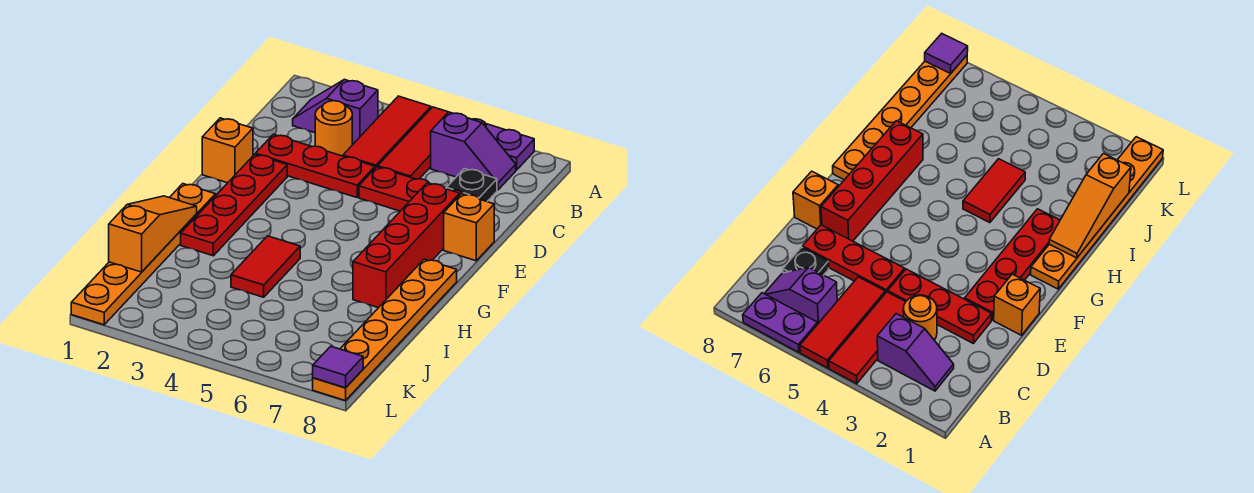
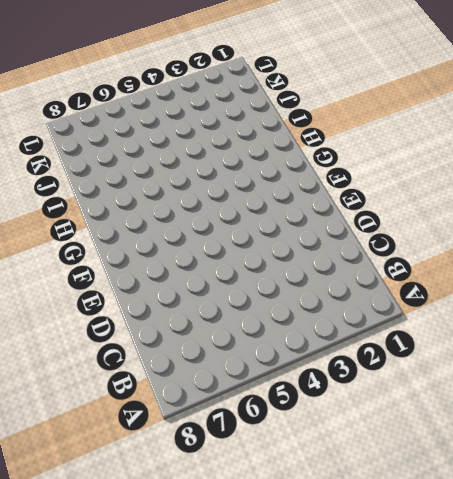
none -> red 1x3 tile [343,96,431,168]
none -> red 1x3 tile [378,107,448,179]
none -> purple 1x2 plate [472,119,534,170]

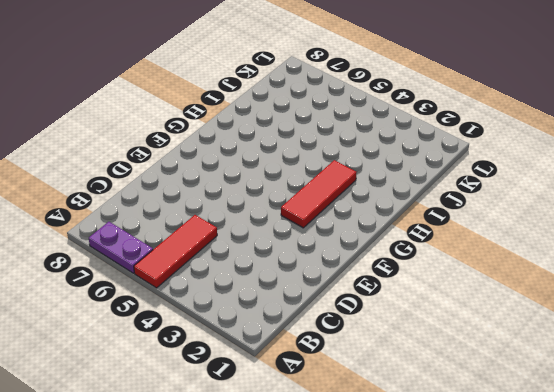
red 1x3 tile [281,160,357,228] -> red 1x3 tile moved to [343,96,431,168]
none -> purple 1x2 slope [293,79,378,145]
none -> purple 1x2 slope [431,112,516,190]
none -> orange 1x1 round brick [315,101,352,156]

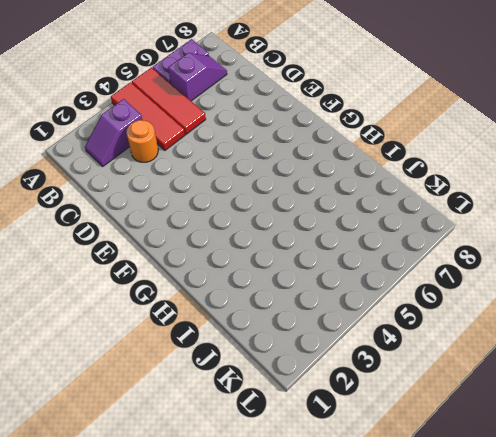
none -> black 1x1 plate [446,169,497,202]
none -> red 1x3 plate [255,134,375,197]
none -> red 1x3 plate [359,167,465,211]

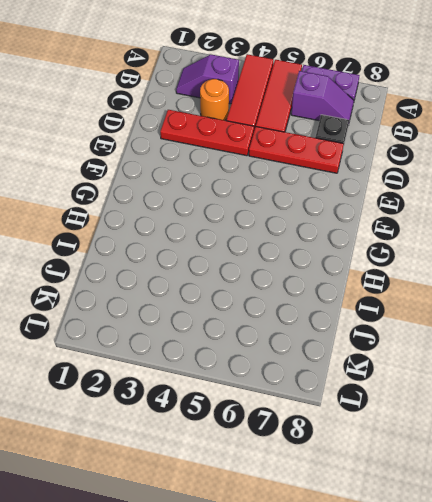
none -> orange 1x1 brick [202,118,253,183]
none -> red 1x4 plate [181,154,287,256]
none -> red 1x4 brick [353,183,460,308]

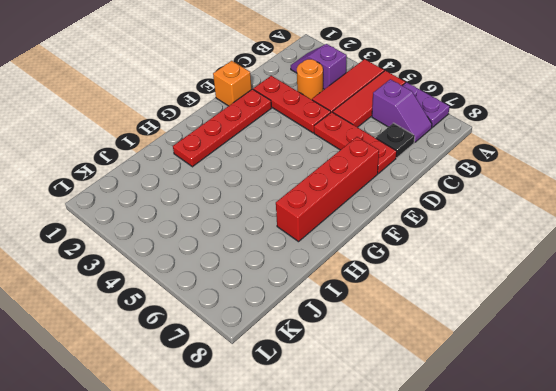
none -> orange 1x1 brick [444,194,494,261]
none -> orange 1x6 plate [71,184,216,325]
none -> orange 1x6 plate [313,259,457,401]

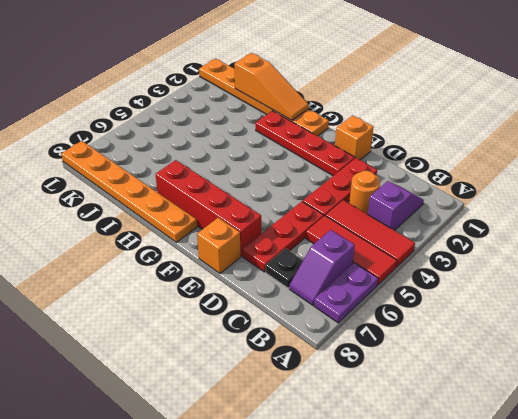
none -> red 1x2 tile [231,236,300,297]
none -> purple 1x1 tile [313,346,363,388]

